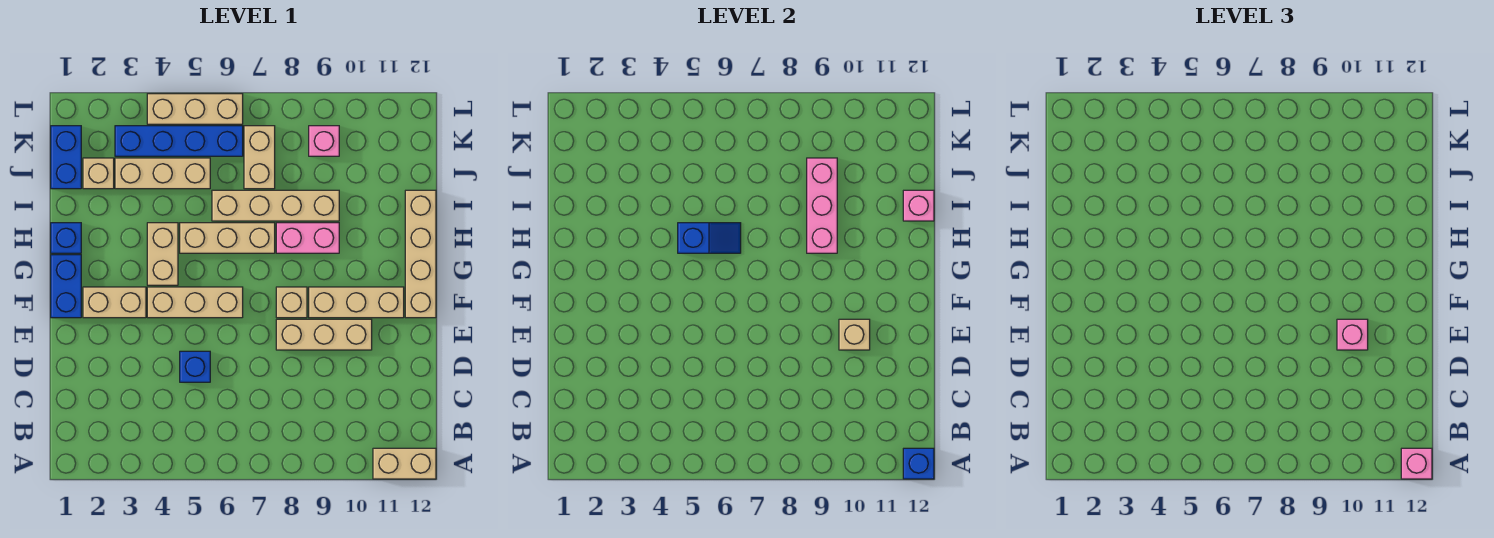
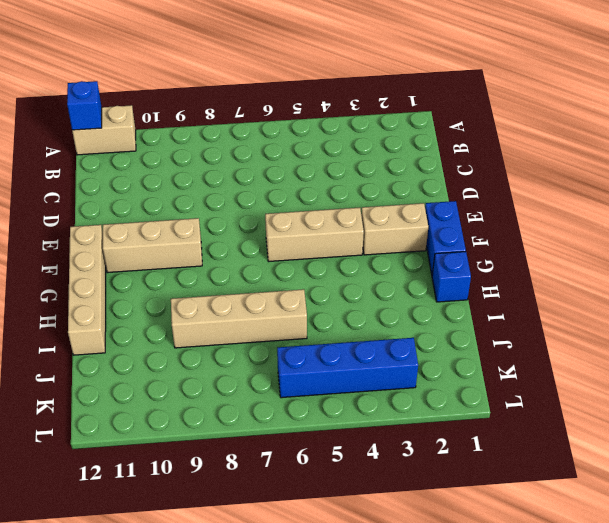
none -> blue 1x1 brick [180,351,210,382]
none -> tan 1x3 brick [276,319,372,350]
none -> tan 1x1 brick [276,287,307,318]

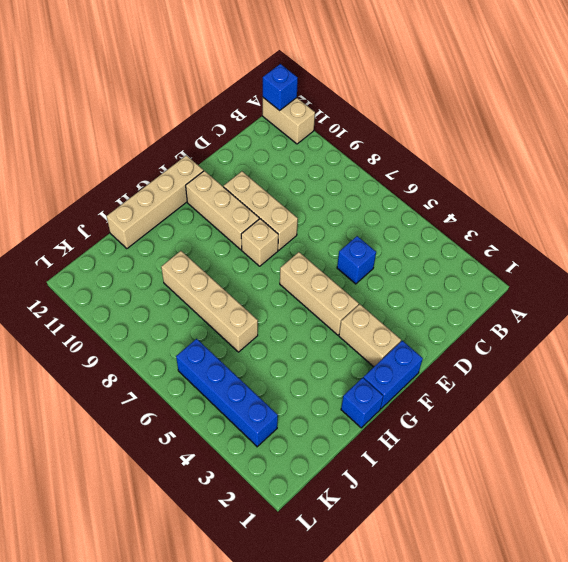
none -> tan 1x2 brick [147,223,178,285]
none -> tan 1x3 brick [180,223,275,253]
none -> pink 1x2 brick [276,223,339,253]

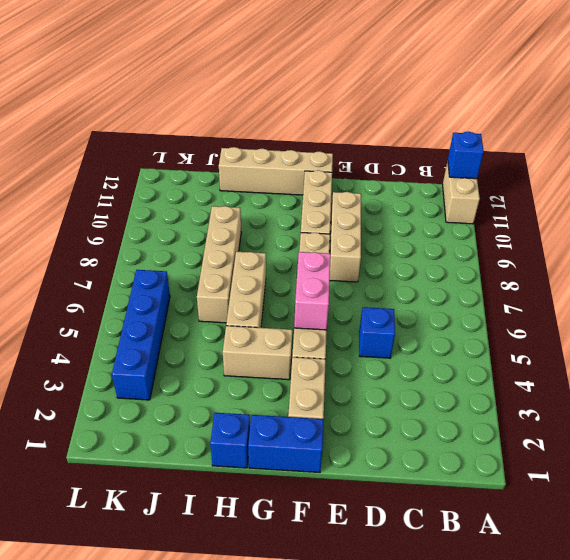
pink 1x2 brick [294,252,331,330] -> pink 1x2 brick moved to [276,223,339,253]
none -> blue 1x2 brick [51,126,81,189]
none -> tan 1x1 brick [83,158,114,189]
none -> tan 1x3 brick [115,158,210,189]

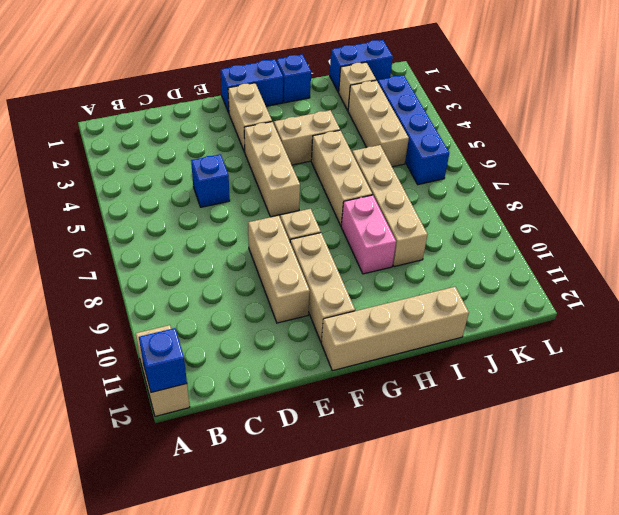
none -> tan 1x2 brick [244,126,275,189]
none -> pink 1x1 brick [309,126,339,156]
none -> tan 1x3 brick [147,94,243,124]

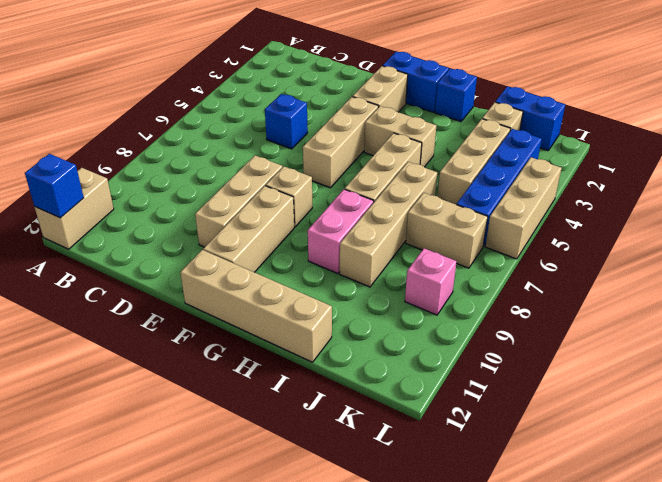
none -> tan 1x1 brick [839,319,870,350]
none -> blue 1x2 slope [678,223,741,253]
none -> pink 1x3 brick [807,158,837,253]

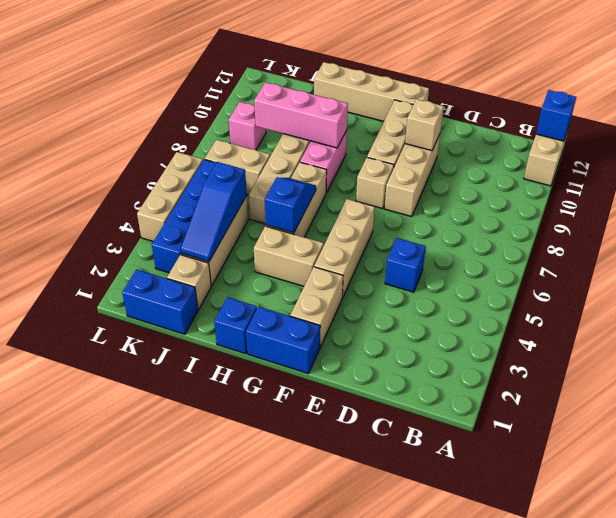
blue 1x3 slope [180,162,247,262] -> none
none -> pink 1x1 brick [903,190,934,221]
none -> pink 1x1 brick [1401,448,1432,479]
none -> pink 1x1 brick [1337,319,1368,350]

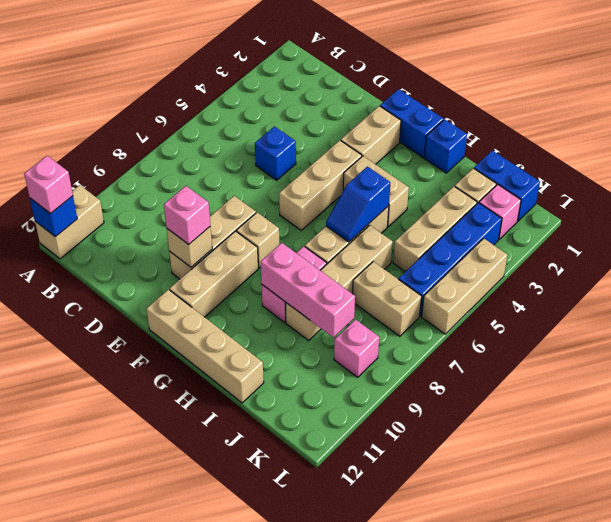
pink 1x1 brick [479,184,521,239] -> pink 1x1 brick moved to [903,190,934,221]

